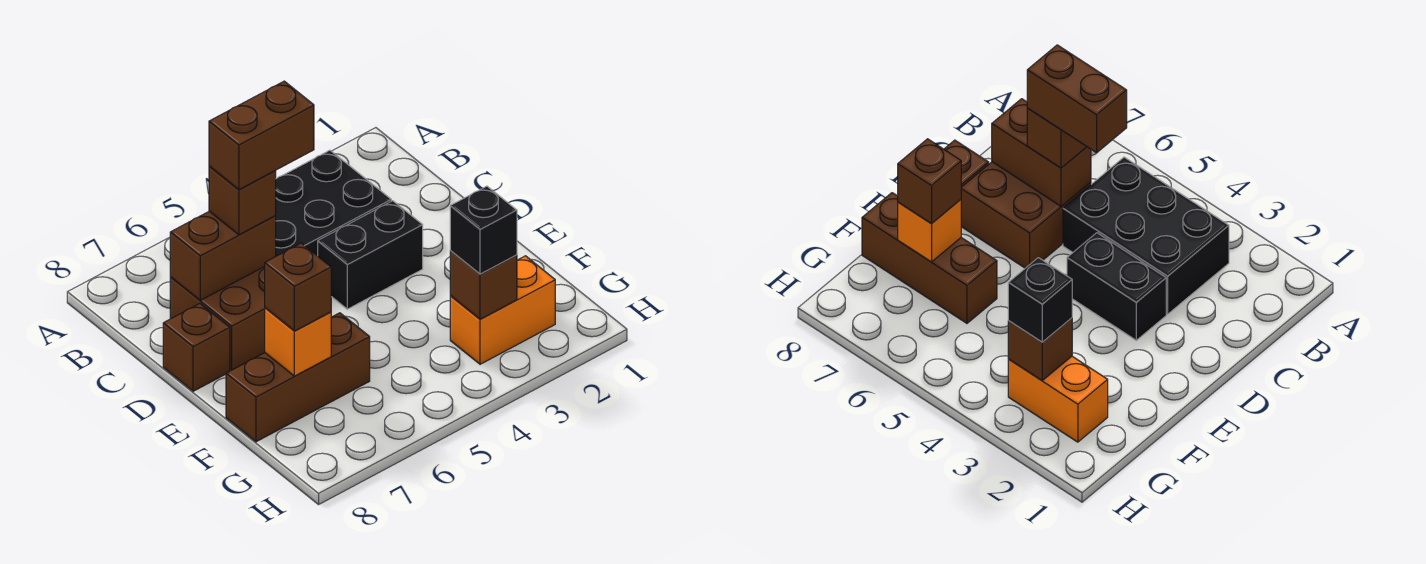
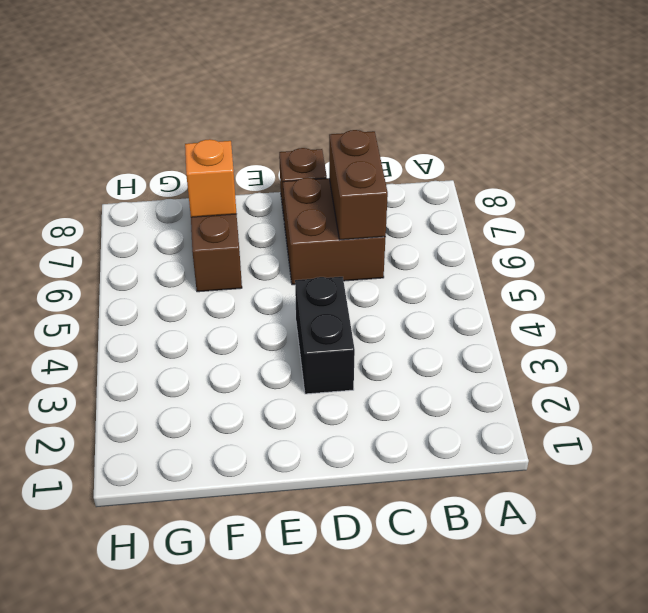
none -> black 2x3 brick [275,150,391,256]
none -> orange 1x2 brick [450,256,555,364]
none -> brown 1x1 brick [450,251,517,319]

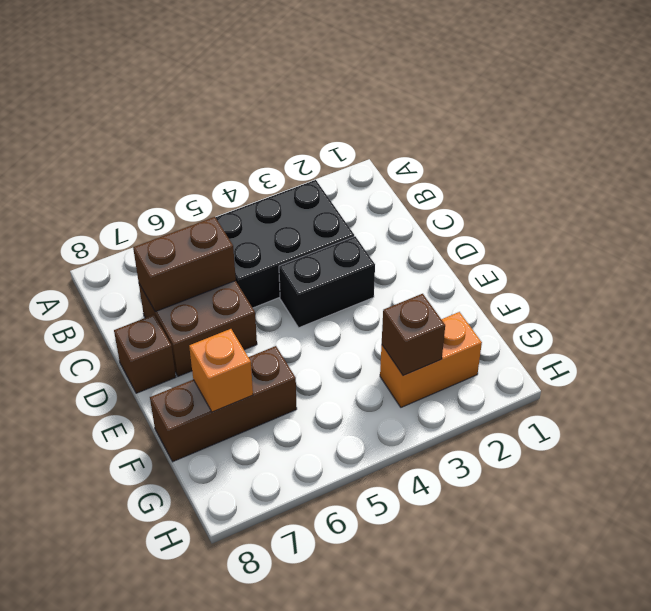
none -> brown 1x1 brick [209,167,276,235]
none -> brown 1x1 brick [265,243,331,331]
none -> black 1x1 brick [450,186,517,274]

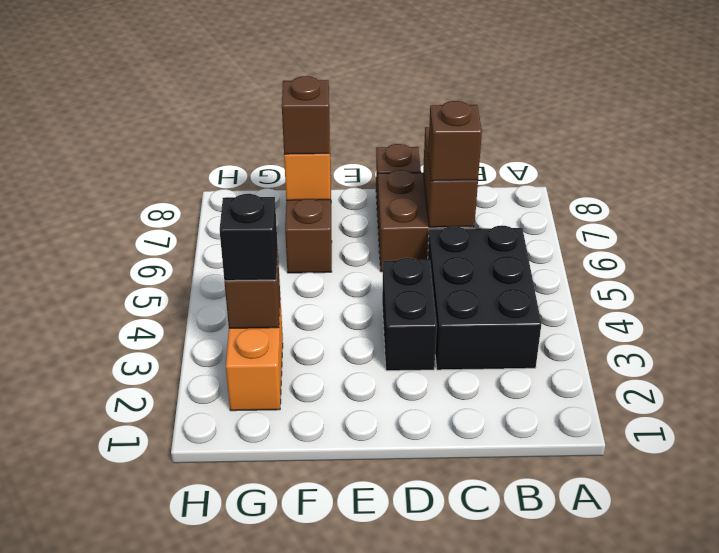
none -> brown 1x2 brick [209,81,314,190]

